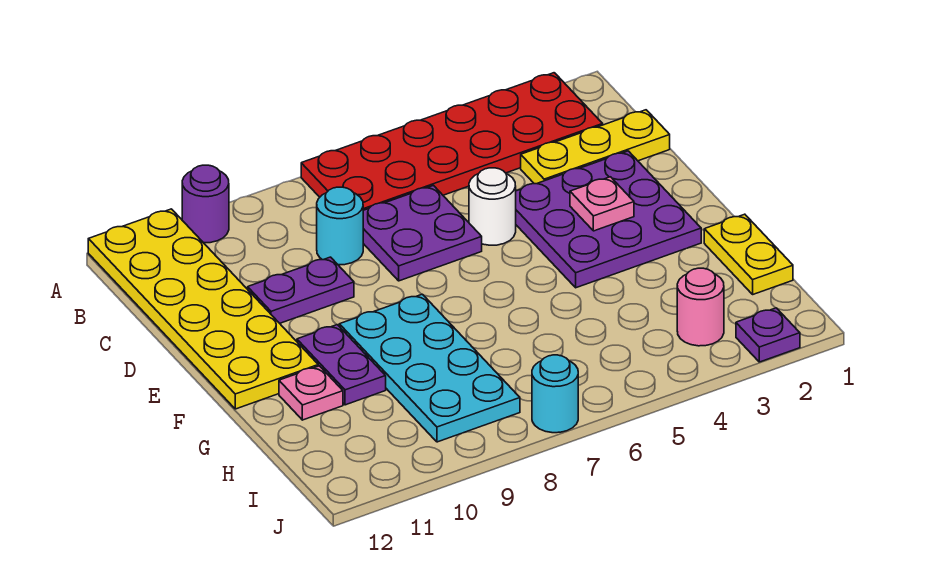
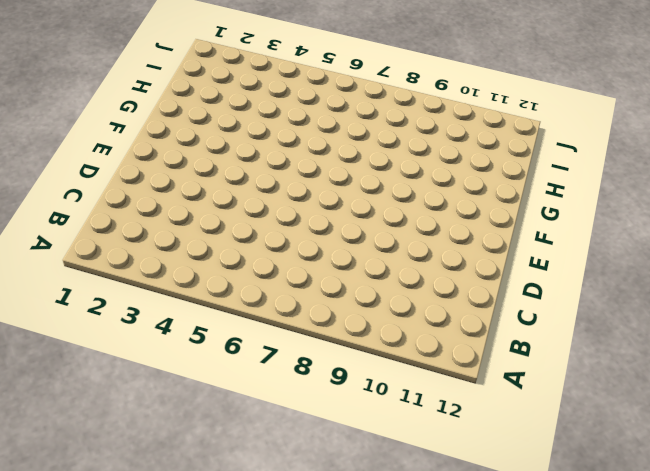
none -> red 2x6 plate [301,73,603,210]
none -> purple 1x1 round brick [182,165,229,243]
none -> yellow 2x6 plate [88,209,318,409]

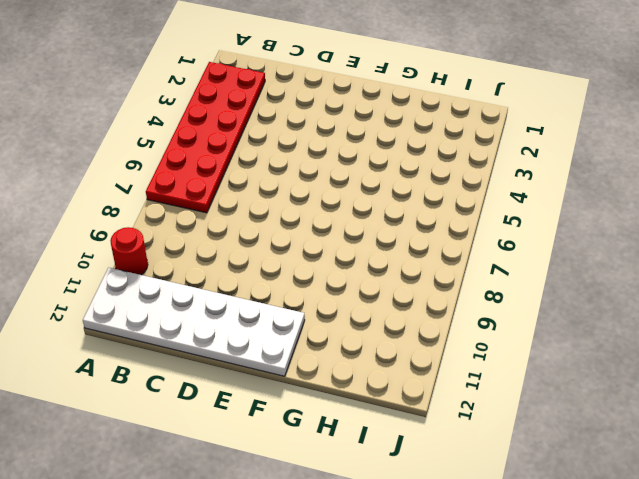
red 1x1 round brick [110,227,148,275] -> purple 1x1 round brick [182,165,229,243]
white 2x6 plate [83,267,305,376] -> yellow 2x6 plate [88,209,318,409]
none -> yellow 1x3 plate [521,110,670,184]
none -> purple 2x2 plate [363,186,482,281]
none -> cyan 1x1 round brick [317,187,363,265]

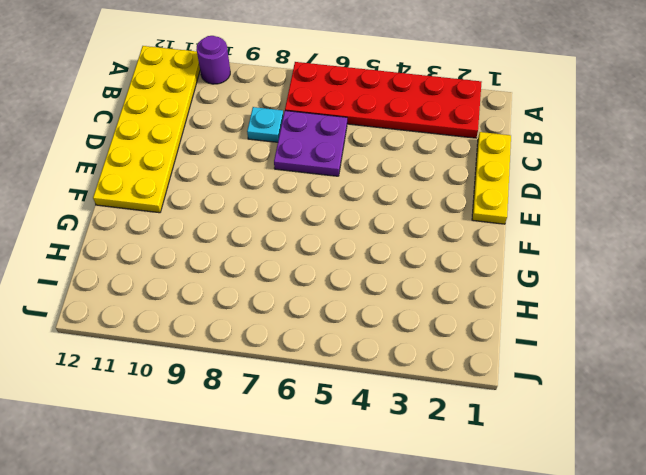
yellow 1x3 plate [472,132,511,224] -> yellow 1x3 plate turned to [521,110,670,184]
cyan 1x1 plate [247,107,283,142] -> cyan 1x1 round brick [317,187,363,265]
none -> purple 3x3 plate [516,151,701,288]
none -> white 1x1 round brick [469,168,516,245]
none -> purple 1x2 plate [248,257,354,323]

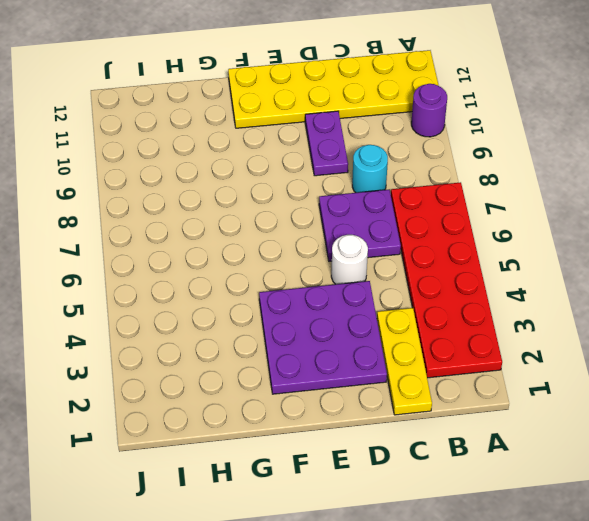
none -> cyan 2x4 plate [339,294,520,442]
none -> purple 1x2 plate [297,325,386,405]
none -> yellow 1x2 plate [704,214,793,294]

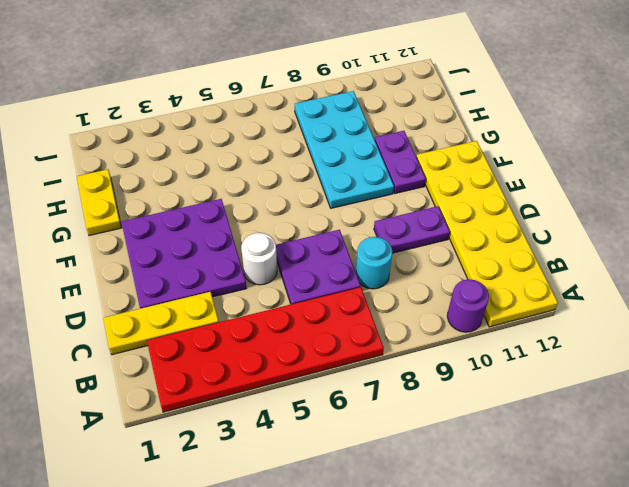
none -> pink 1x1 plate [279,366,343,420]
none -> pink 1x1 round brick [677,268,724,346]
none -> purple 1x1 plate [736,308,800,362]

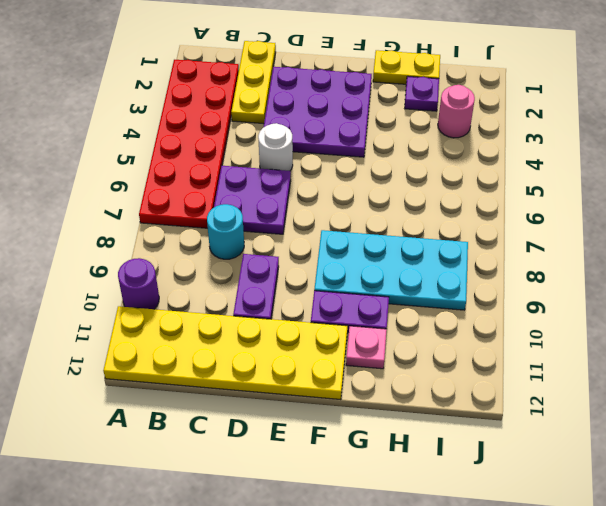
purple 1x1 plate [405,76,439,111] -> purple 1x1 plate moved to [736,308,800,362]
none -> cyan 1x1 round brick [532,355,578,433]
none -> pink 1x1 plate [570,177,634,231]

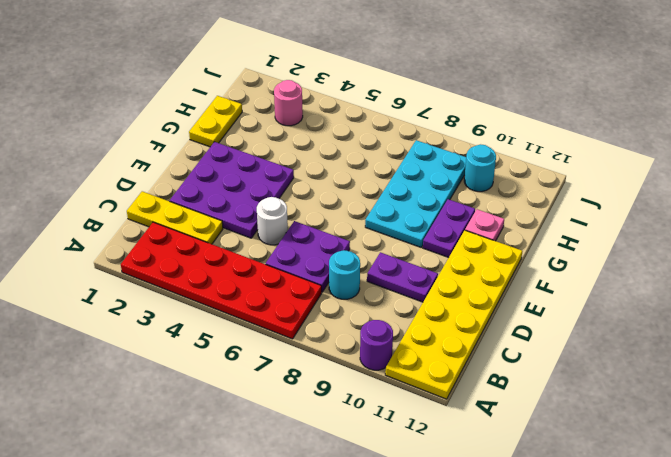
cyan 1x1 round brick [464,144,496,192] -> cyan 1x1 round brick moved to [532,355,578,433]
none -> purple 1x1 plate [736,308,800,362]
none -> pink 1x1 plate [570,177,634,231]

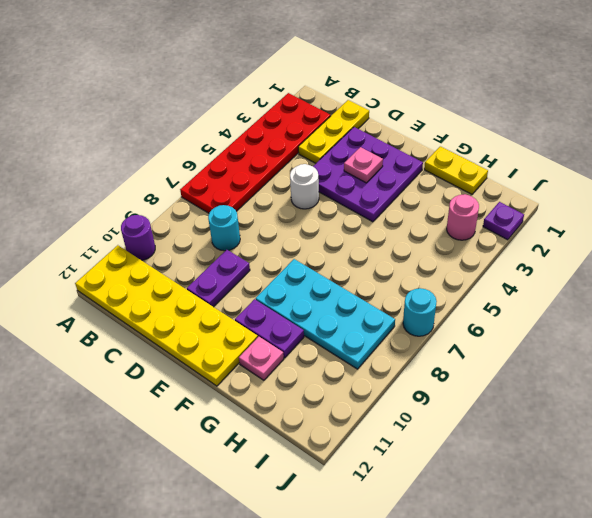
none -> purple 2x2 plate [363,186,482,281]

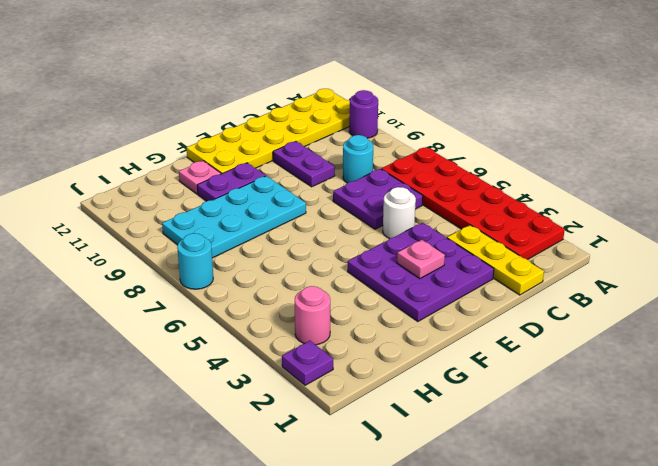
none -> yellow 1x2 plate [704,214,793,294]

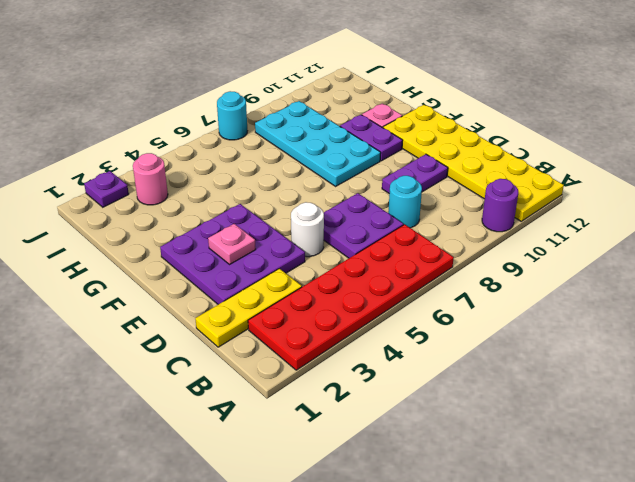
none -> yellow 1x2 plate [704,214,793,294]

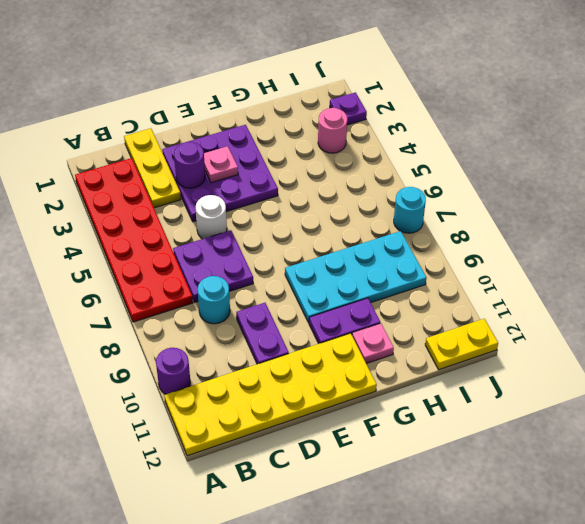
purple 1x1 round brick [174,142,205,188] -> none
yellow 1x2 plate [425,319,498,370] -> yellow 1x2 plate moved to [704,214,793,294]

